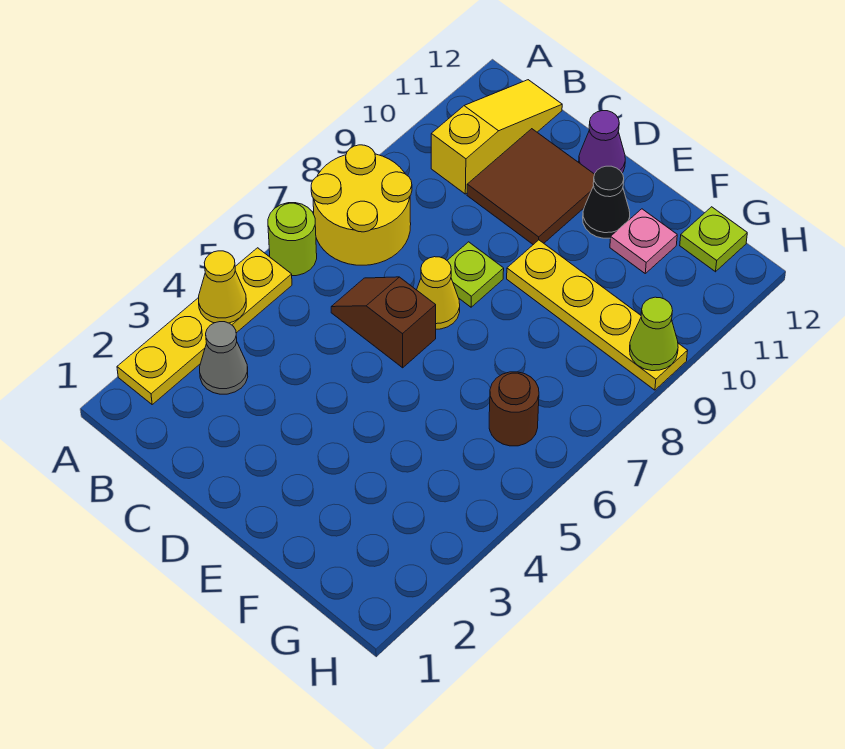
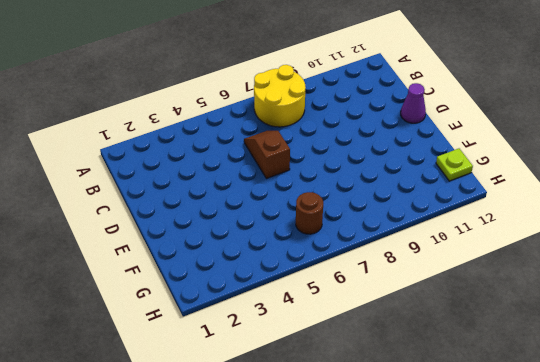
none -> yellow 1x4 plate [117,248,292,404]
none -> lime 1x1 round brick [268,203,317,276]
none -> grey 1x1 cone [200,322,248,394]

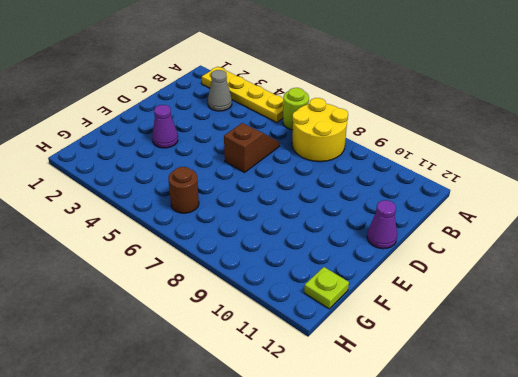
purple 1x1 cone [152,105,178,148] -> none
none -> yellow 1x3 slope [431,80,562,194]
none -> brown 2x2 tile [467,129,595,245]
none -> yellow 1x1 cone [417,257,460,329]

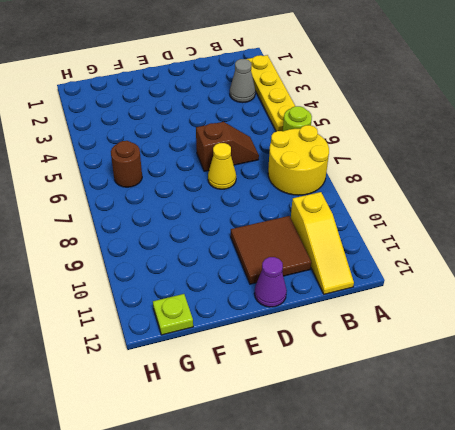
none -> lime 1x1 plate [447,242,504,307]
none -> yellow 1x4 plate [507,240,688,390]
none -> black 1x1 cone [583,166,630,238]

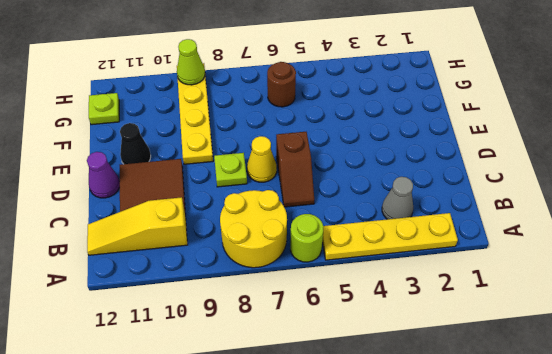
none -> pink 1x1 plate [610,209,677,273]
none -> yellow 1x1 cone [199,251,246,323]

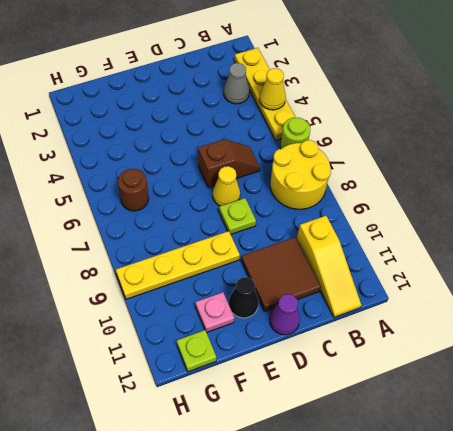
none -> lime 1x1 cone [630,297,678,371]

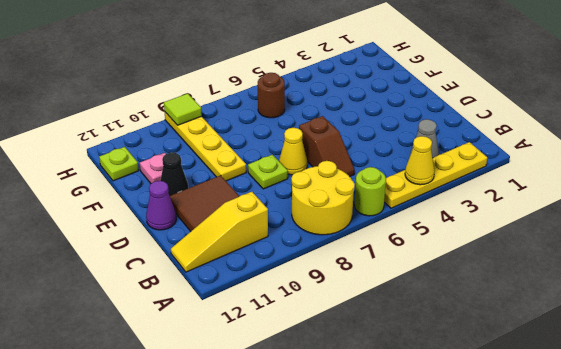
lime 1x1 tile [164,93,202,125] -> lime 1x1 cone [630,297,678,371]

